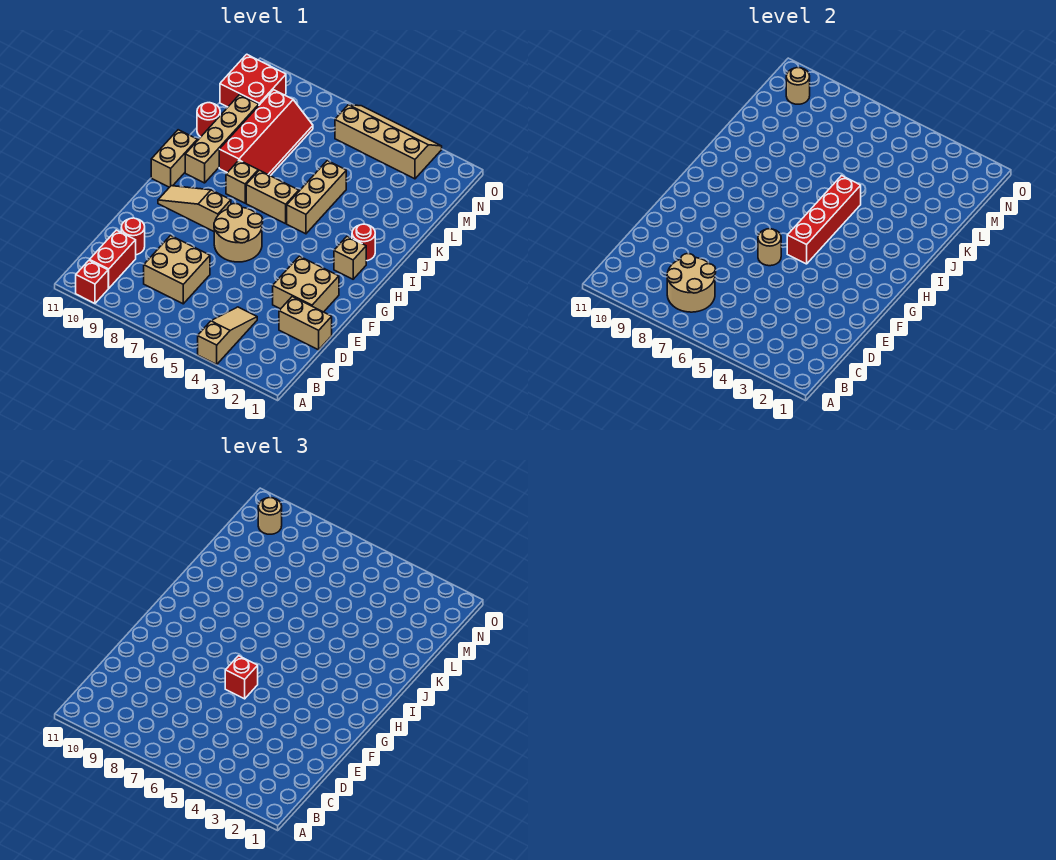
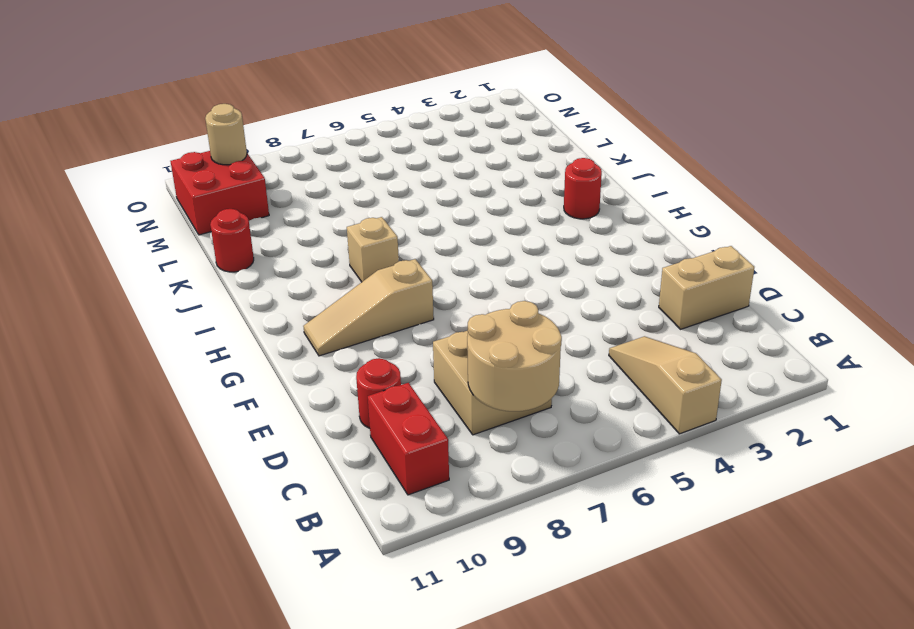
none -> red 1x1 brick [76,260,108,303]
none -> tan 2x2 brick [273,256,339,312]
none -> tan 2x2 round brick [214,203,263,262]

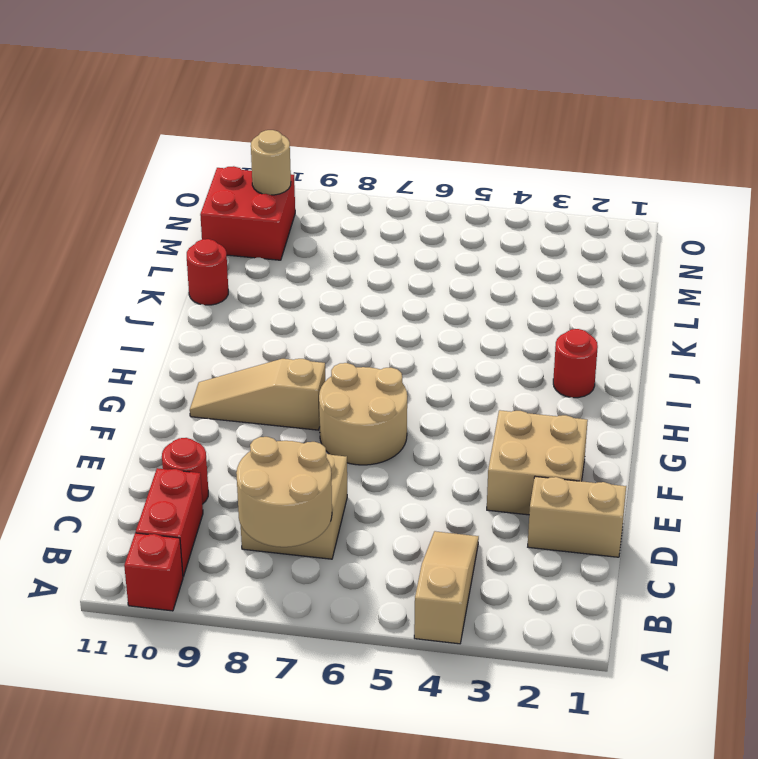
none -> tan 1x1 brick [334,236,366,279]
none -> tan 1x2 brick [151,130,197,187]
none -> tan 1x3 brick [287,161,346,234]

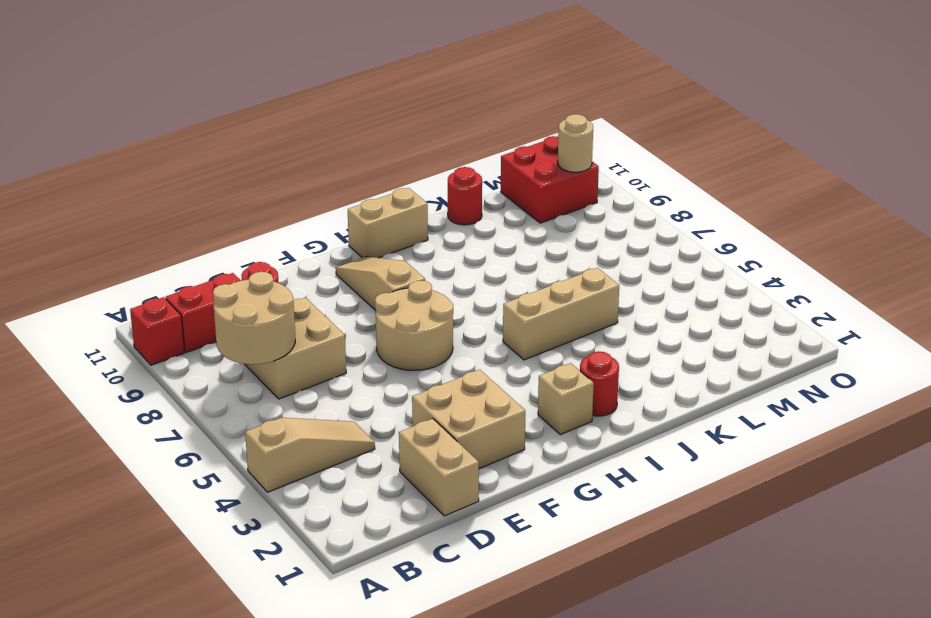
none -> tan 1x2 brick [246,170,299,224]
none -> tan 1x1 brick [226,160,258,203]
none -> tan 1x4 brick [185,95,259,183]

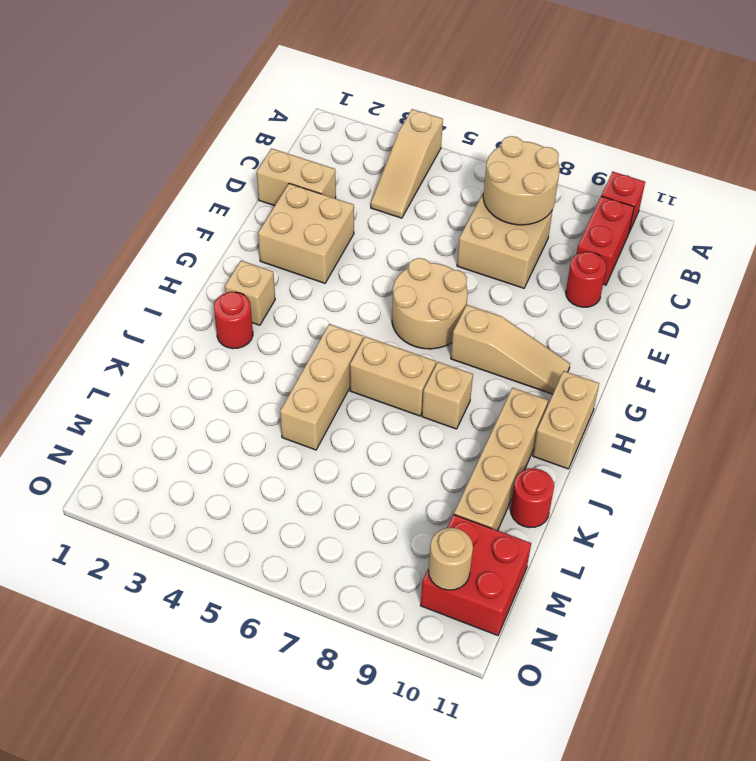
none -> red 2x4 slope [219,90,313,176]
none -> tan 2x4 slope [335,105,442,179]
none -> tan 1x1 round brick [758,229,781,266]

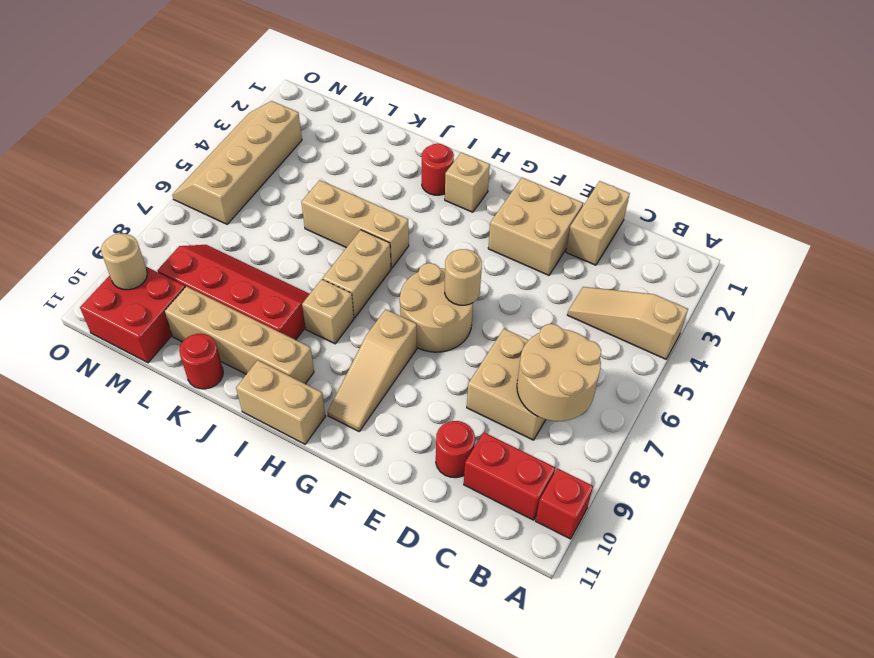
none -> red 1x4 brick [787,176,861,264]
none -> red 1x1 brick [225,656,258,699]
none -> tan 1x1 round brick [258,497,282,534]

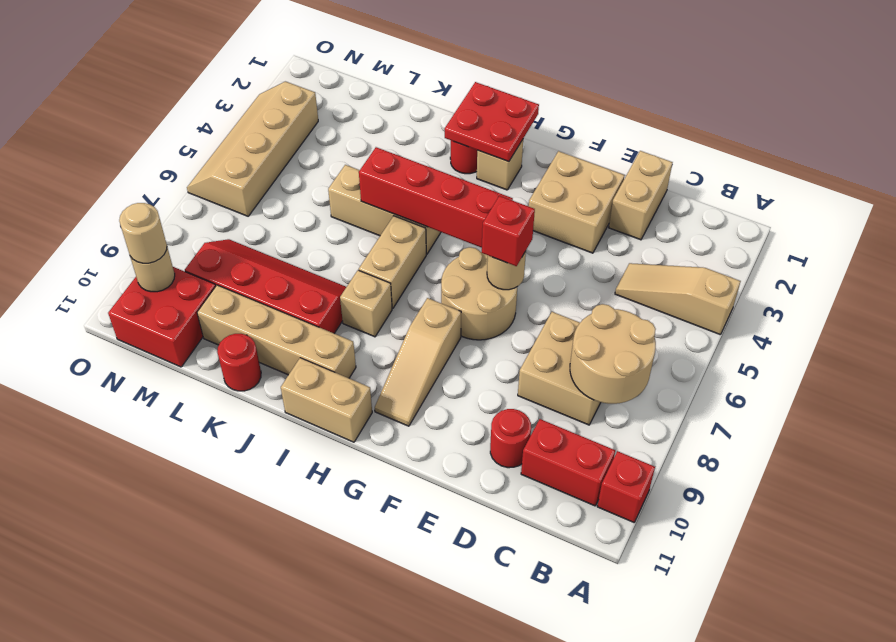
red 2x2 plate [445,82,539,162] -> none

